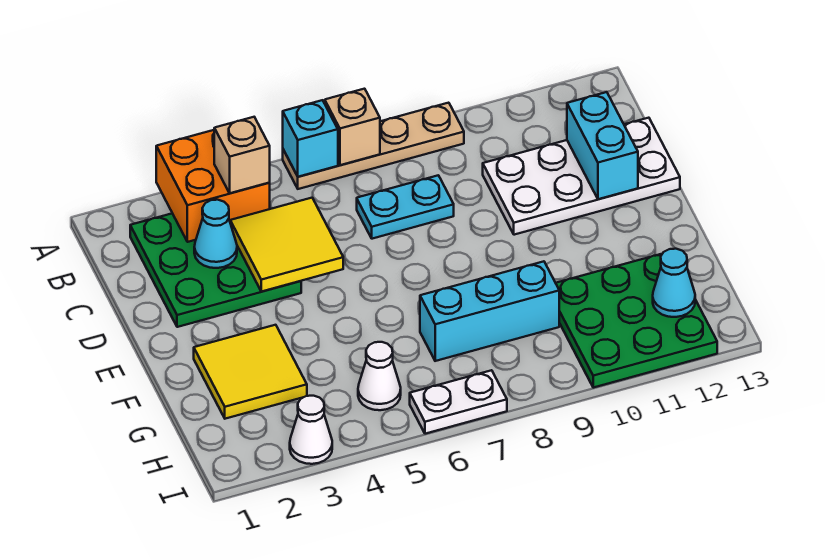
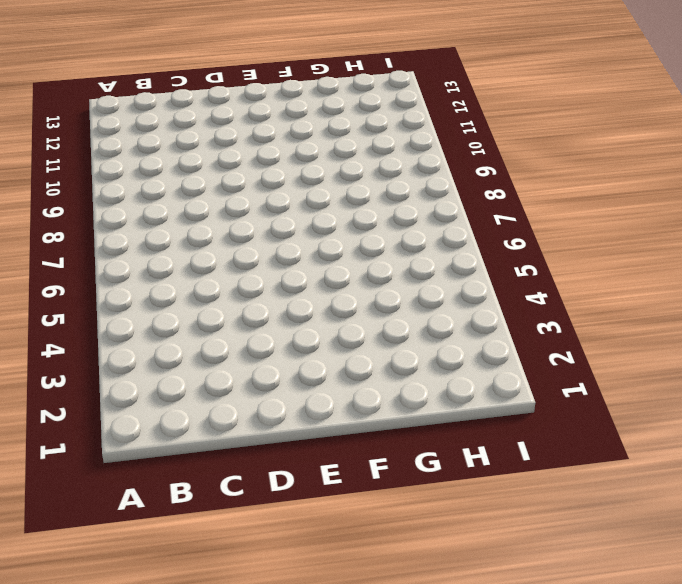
none -> tan 1x4 plate [283,103,464,189]
none -> green 3x3 plate [130,213,301,327]
none -> cyan 1x2 plate [357,175,454,239]

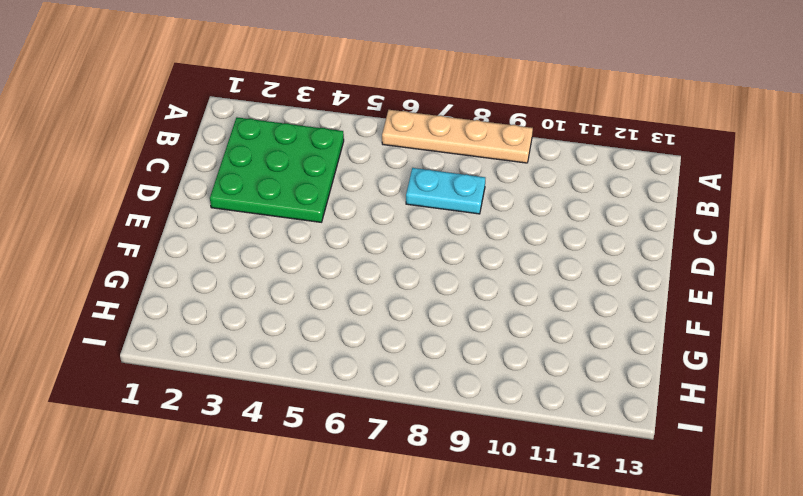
none -> white 2x4 plate [483,118,680,235]
none -> yellow 2x2 tile [194,325,307,419]
none -> cyan 1x3 brick [420,261,559,361]

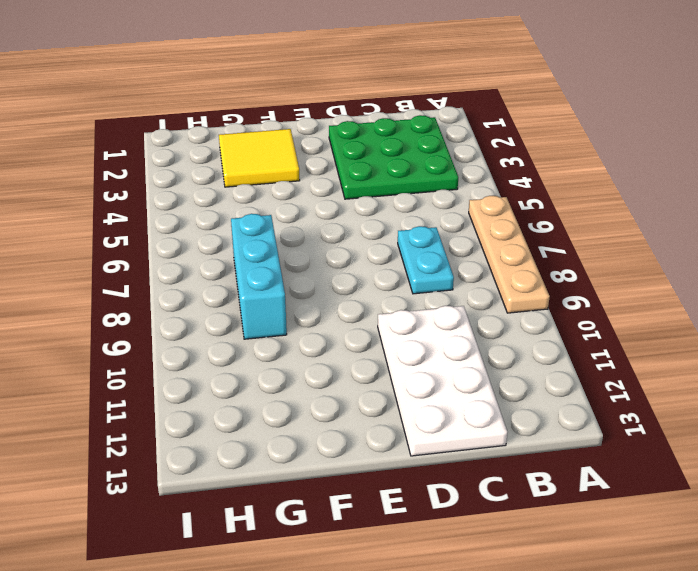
none -> green 3x3 plate [556,254,717,388]
none -> white 1x1 cone [358,342,401,410]
none -> white 1x1 cone [290,396,332,464]

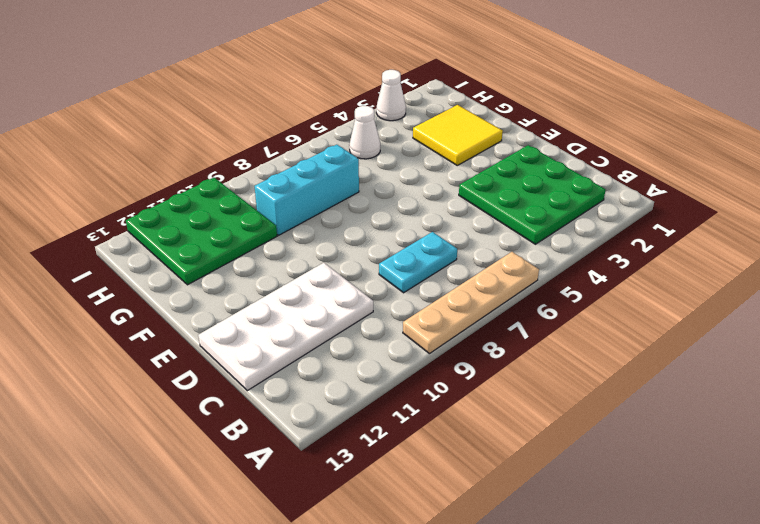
none -> white 1x2 plate [410,370,507,434]
none -> orange 2x2 brick [156,130,270,242]
none -> cyan 1x1 brick [283,100,338,177]

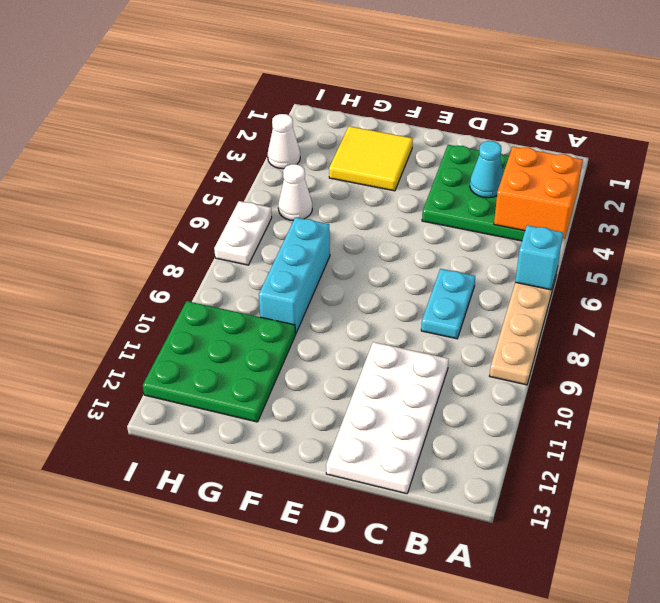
none -> tan 1x1 brick [325,89,380,165]
none -> yellow 2x2 tile [230,198,343,292]
none -> cyan 1x2 brick [567,92,638,199]

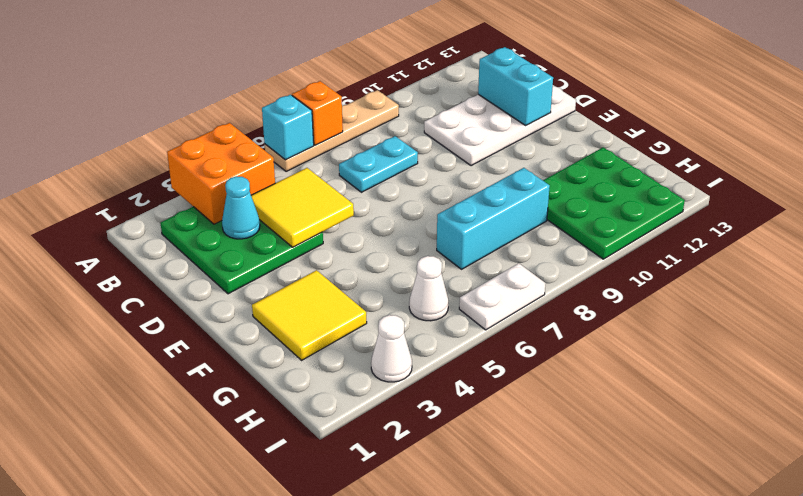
orange 1x1 brick [292,81,343,145] -> tan 1x1 brick [325,89,380,165]
none -> cyan 1x1 cone [653,249,695,317]
none -> tan 1x1 brick [214,117,270,193]

